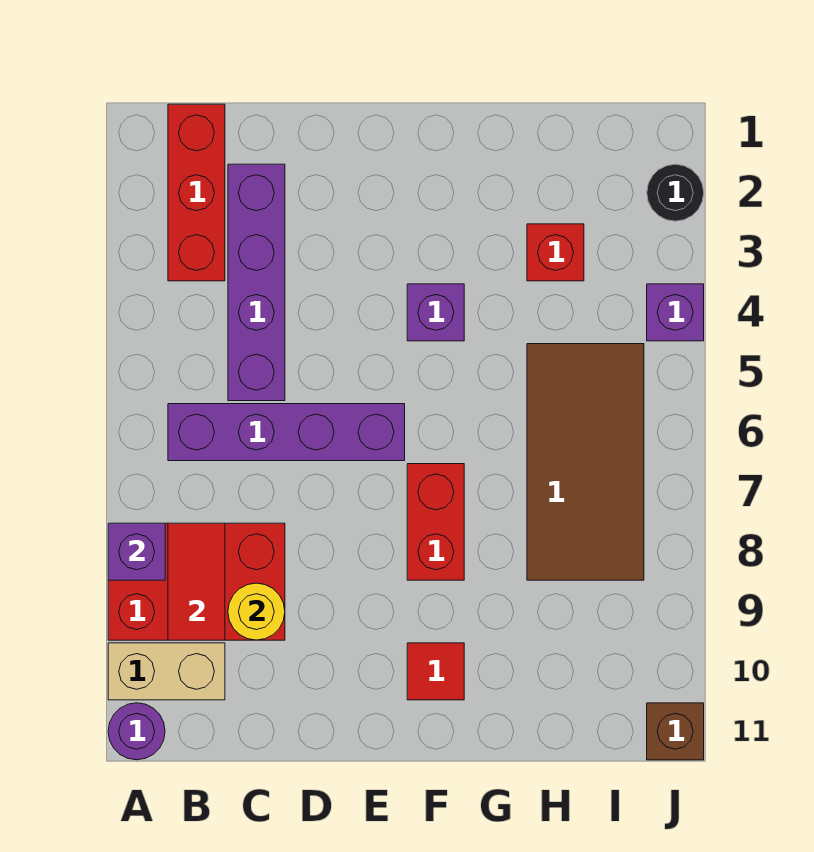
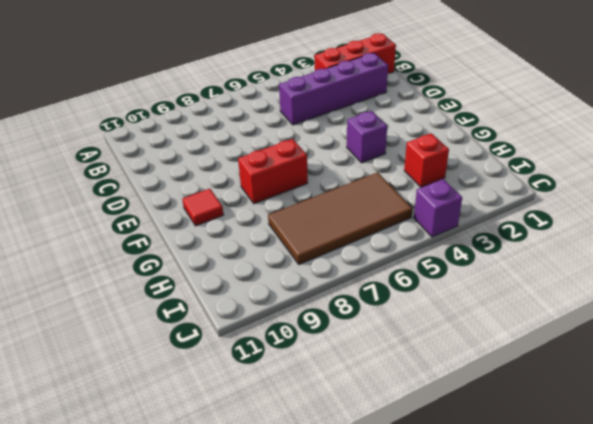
none -> red 2x3 brick [108,523,285,640]
none -> tan 1x2 brick [108,643,225,700]
none -> purple 1x1 round brick [108,703,165,760]

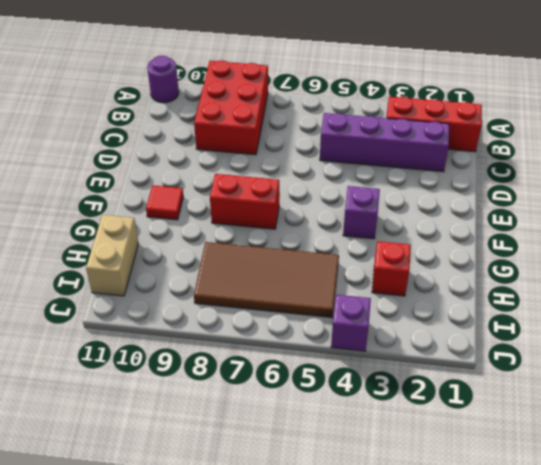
tan 1x2 brick [86,215,138,296] -> tan 1x2 brick moved to [108,643,225,700]
none -> purple 1x4 brick [168,404,405,461]
none -> black 1x1 round brick [647,164,704,221]
none -> brown 1x1 brick [647,703,704,760]

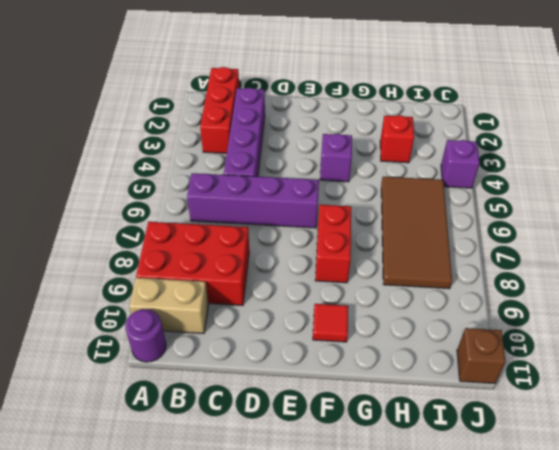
none -> black 1x1 round brick [647,164,704,221]
none -> purple 1x1 brick [108,523,165,580]
none -> red 1x2 tile [168,523,225,640]

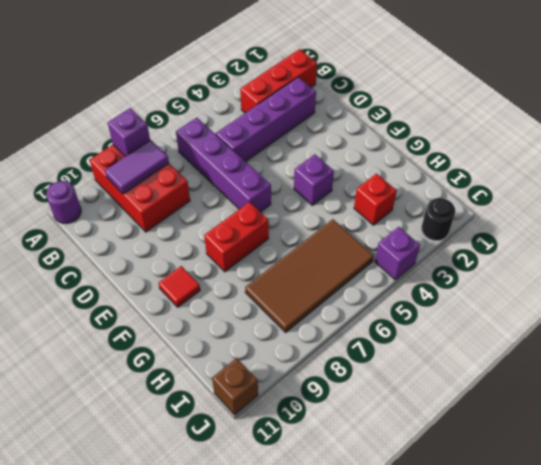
purple 1x2 tile [105,140,169,194] -> red 1x2 tile [168,523,225,640]
none -> tan 1x2 brick [108,643,225,700]
none -> yellow 1x1 round brick [228,583,285,640]

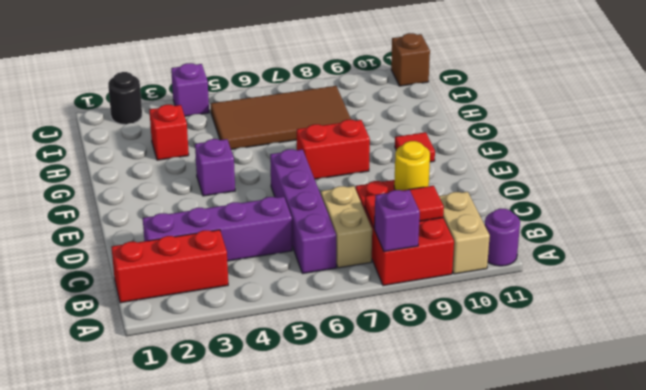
tan 1x2 brick [321,186,372,268] -> none

